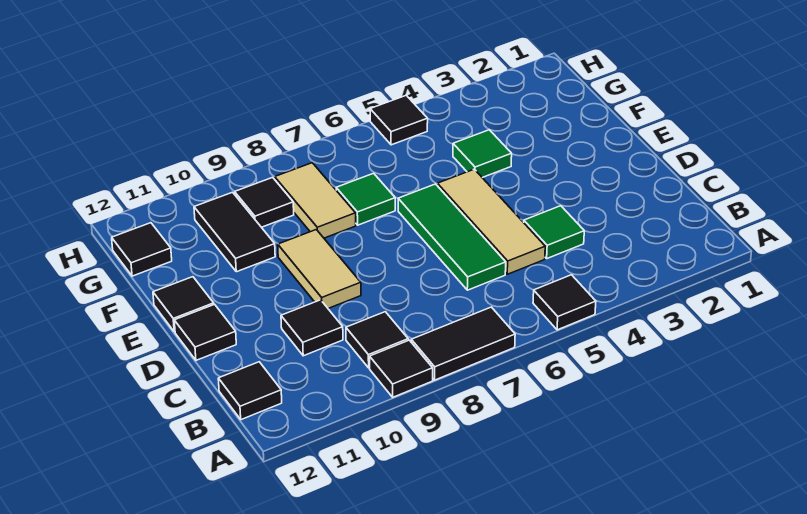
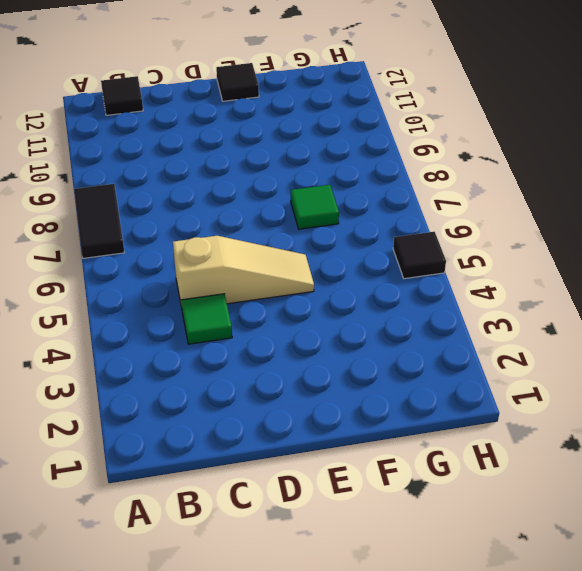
tan 1x3 slope [173,236,314,308] -> tan 1x3 tile [437,169,545,274]
none -> black 1x1 tile [533,275,596,330]
none -> black 1x1 tile [370,340,433,397]
none -> black 1x1 tile [346,312,408,368]

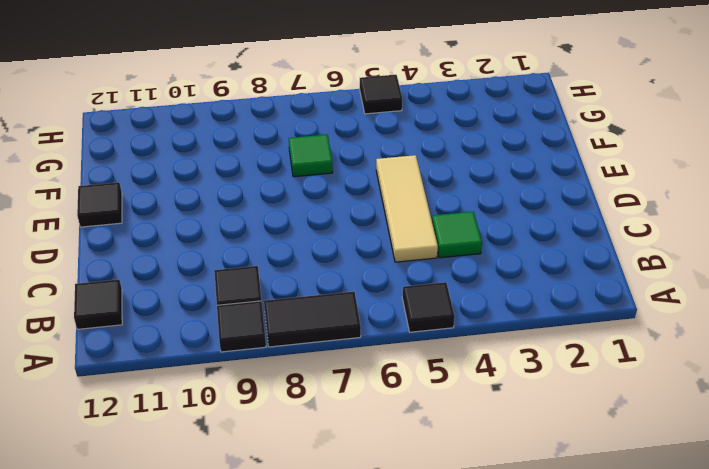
none -> green 1x3 tile [398,184,506,290]
none -> black 1x1 tile [281,300,343,356]
none -> tan 1x2 tile [278,230,361,308]

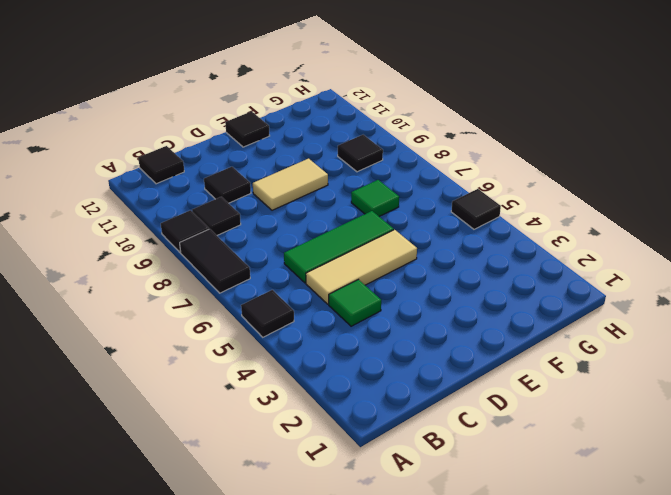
none -> black 1x1 tile [174,304,236,360]
none -> green 1x1 tile [453,130,512,178]
none -> tan 1x2 tile [275,163,356,238]

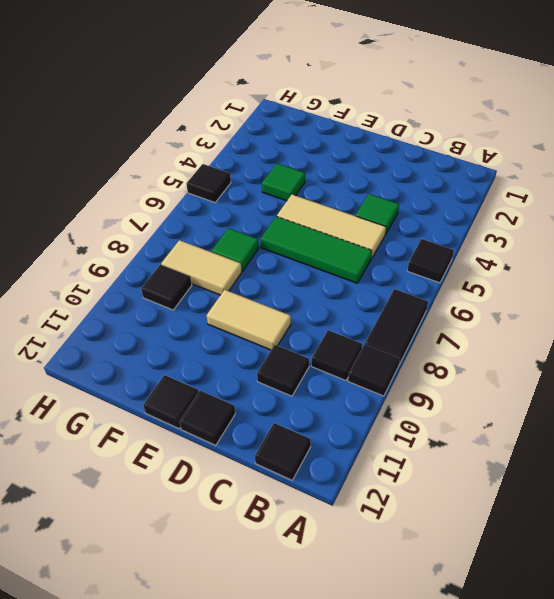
none -> black 1x2 tile [194,192,275,272]
none -> black 1x1 tile [112,223,172,276]

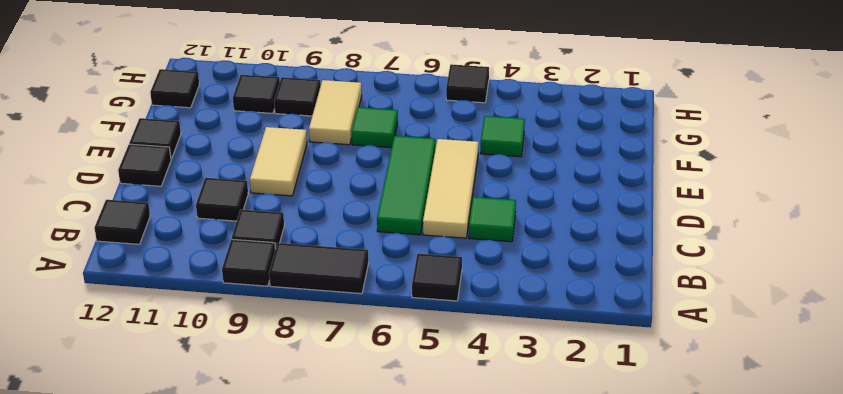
black 1x1 tile [233,75,280,113] -> black 1x2 tile [194,192,275,272]

